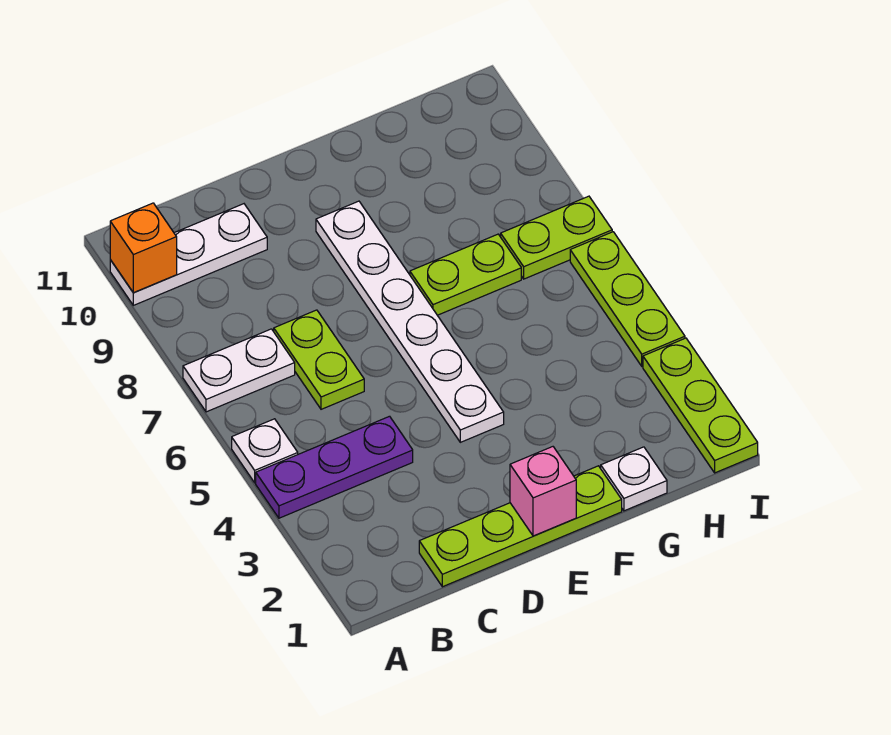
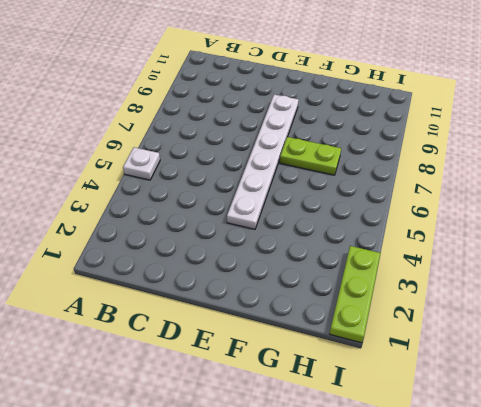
none -> purple 1x3 plate [256,416,413,518]
none -> white 1x2 plate [183,329,295,412]
none -> white 1x3 plate [110,204,267,305]

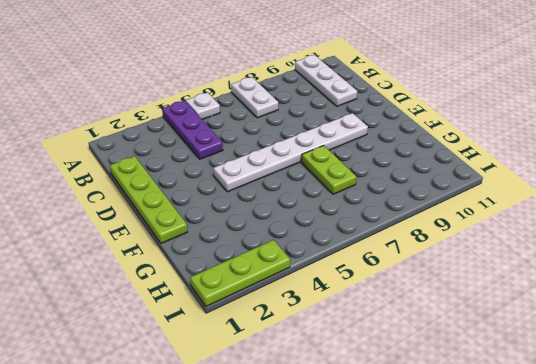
none -> lime 1x2 plate [274,310,364,409]
none -> white 1x1 plate [601,447,667,511]
none -> lime 1x2 plate [501,196,612,279]

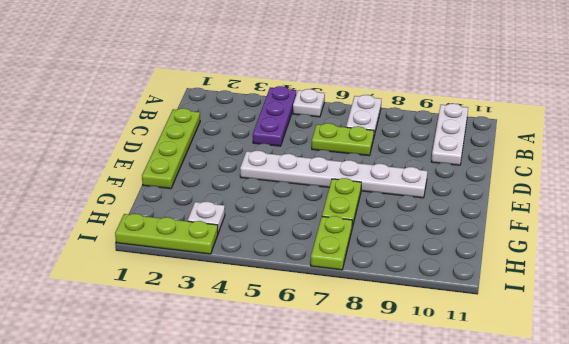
white 1x1 plate [188,202,225,233] -> white 1x1 plate moved to [601,447,667,511]
none -> lime 1x3 plate [570,232,685,366]
none -> orange 1x1 brick [110,203,177,293]
none -> pink 1x1 brick [510,447,576,536]

